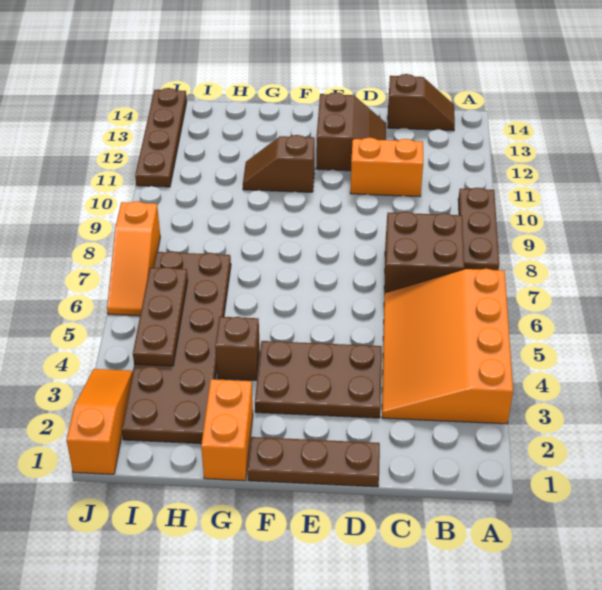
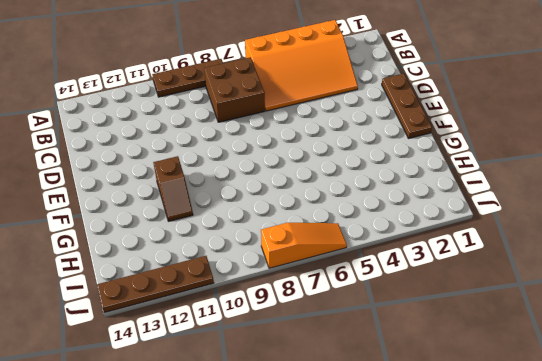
none -> brown 1x2 slope [388,74,455,131]
none -> orange 1x2 brick [350,138,423,197]
none -> brown 2x3 plate [255,341,382,418]

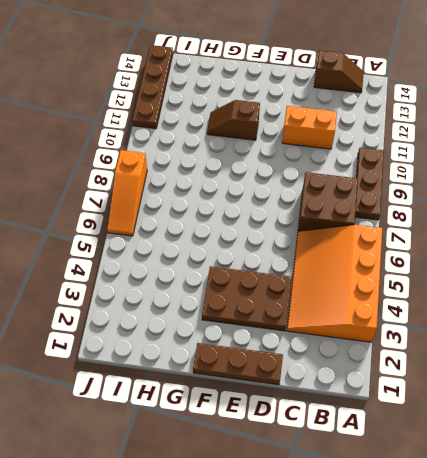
none -> brown 2x2 slope [316,92,386,171]
none -> orange 1x2 brick [201,379,253,481]
none -> brown 1x1 brick [215,317,260,381]

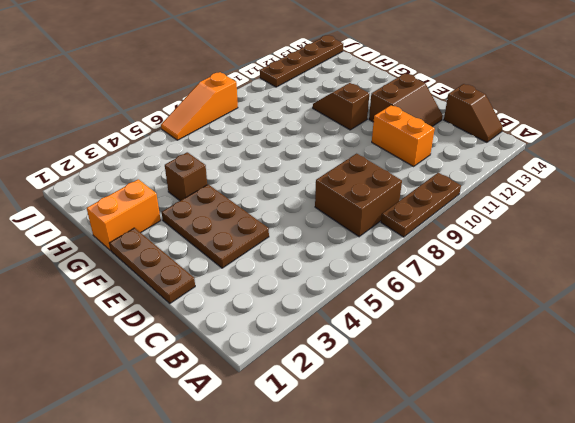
none -> orange 3x4 slope [382,269,513,424]
none -> brown 2x6 plate [122,251,231,444]
none -> orange 1x3 slope [66,369,133,474]

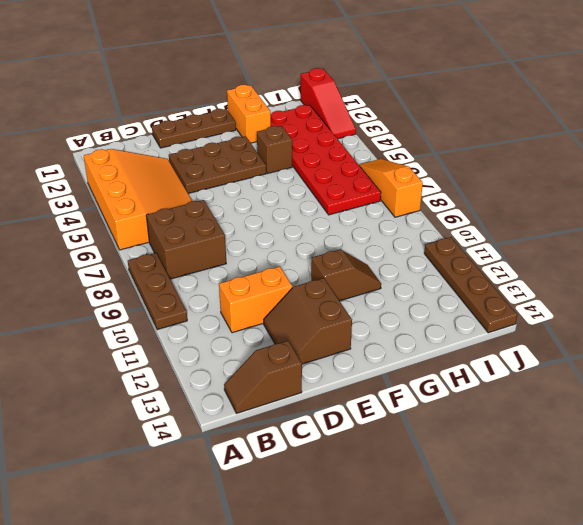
red 2x6 plate [271,105,381,215] -> brown 2x6 plate [122,251,231,444]
red 1x3 slope [301,68,356,139] -> orange 1x3 slope [66,369,133,474]
none -> brown 1x3 plate [133,267,188,366]

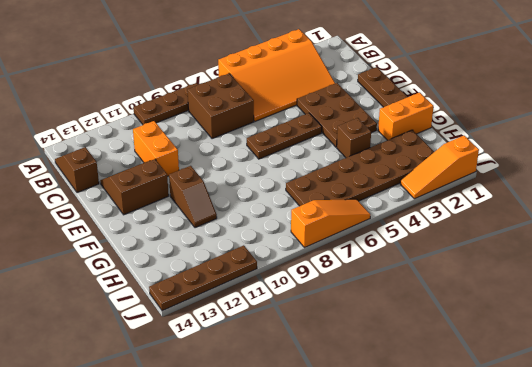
brown 1x3 plate [247,113,322,159] -> brown 1x3 plate moved to [133,267,188,366]

